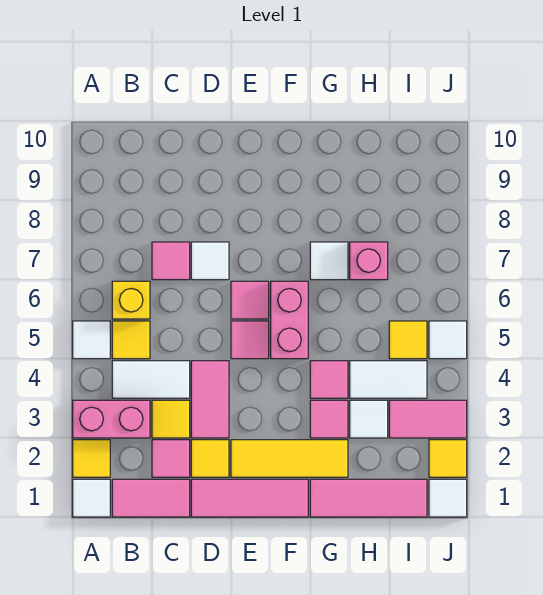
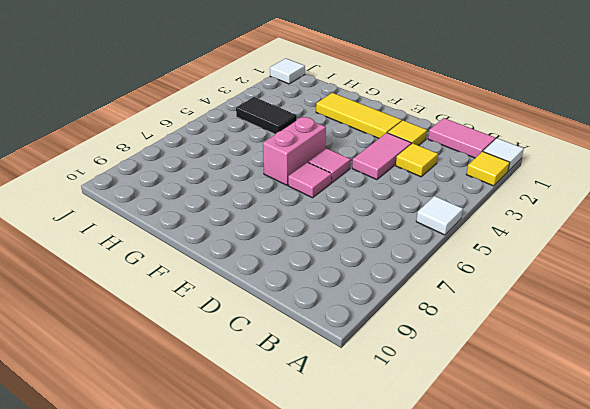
black 1x2 tile [236,97,297,134] -> white 1x2 tile [350,361,427,398]
none -> pink 1x2 brick [73,400,150,438]
none -> white 1x2 tile [112,361,190,398]
none -> yellow 1x1 tile [112,321,150,359]
none -> yellow 1x1 brick [112,281,150,319]

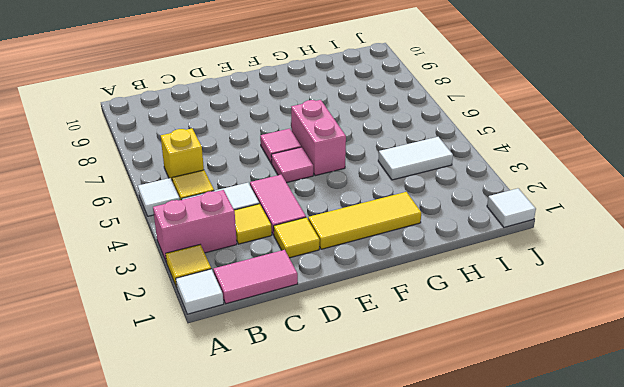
none -> pink 1x1 tile [152,440,190,477]
none -> pink 1x1 tile [152,242,190,280]
none -> pink 1x3 tile [191,479,308,517]
none -> white 1x1 tile [191,242,229,280]

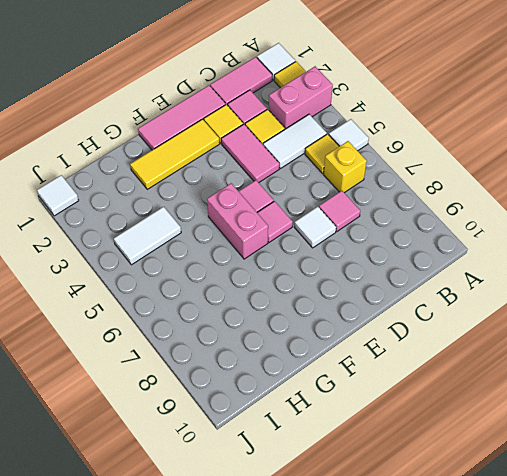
none -> pink 1x3 tile [310,479,427,517]
none -> pink 1x1 tile [310,400,348,438]
none -> pink 1x1 tile [310,361,348,398]
none -> white 1x1 tile [310,242,348,280]

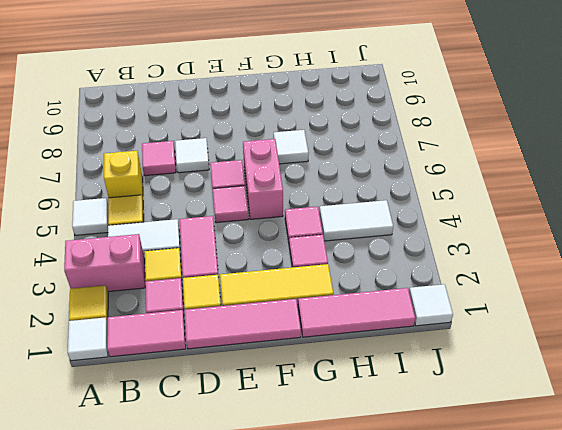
none -> white 1x1 tile [350,400,388,438]
none -> pink 1x1 brick [350,242,388,280]
none -> pink 1x2 tile [389,400,467,438]
none -> yellow 1x1 tile [389,321,427,359]

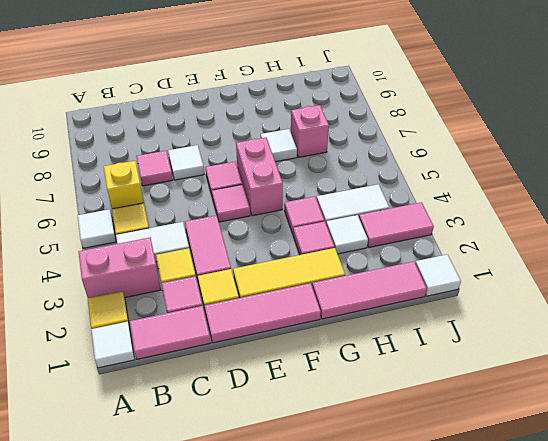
none -> yellow 1x1 tile [389,321,427,359]
none -> yellow 1x1 tile [429,440,467,477]
none -> white 1x1 tile [429,321,467,359]

